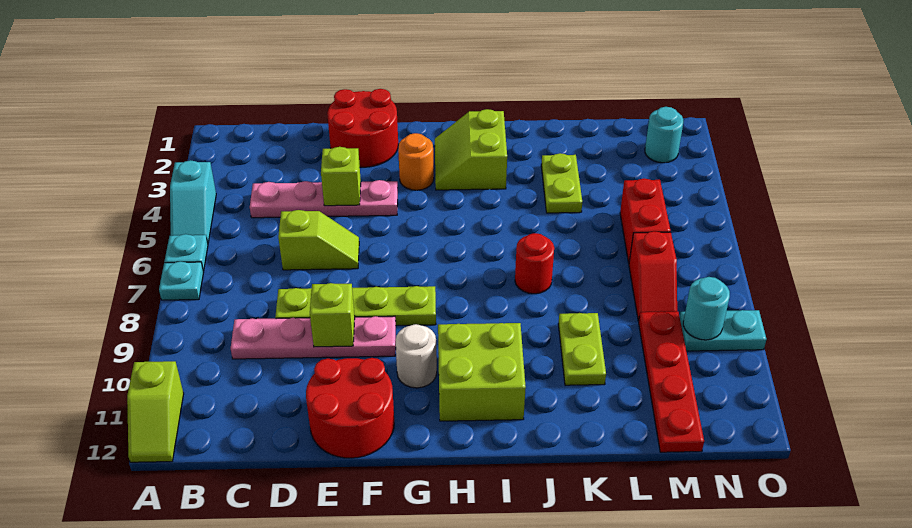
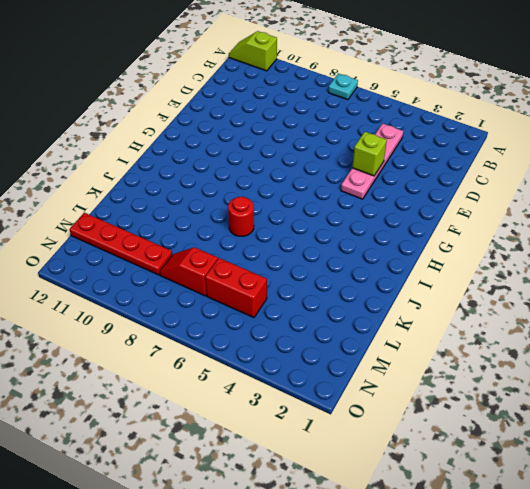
none -> cyan 1x2 slope [170,160,216,243]
none -> cyan 1x1 plate [165,234,208,271]
none -> pink 1x4 plate [231,316,396,359]

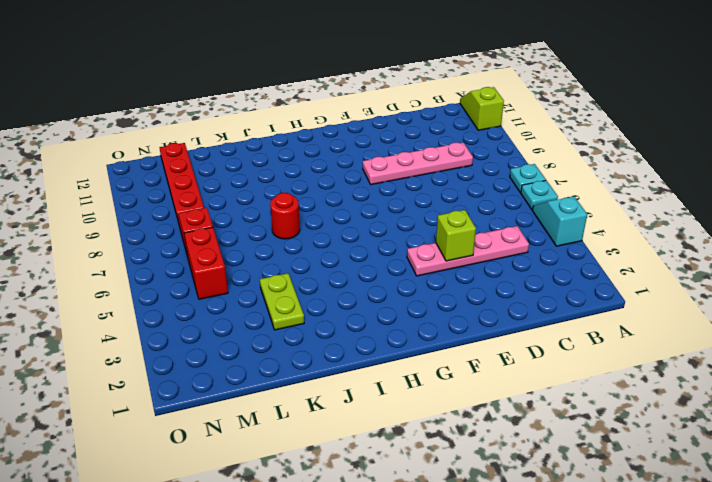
none -> lime 1x2 slope [278,210,359,270]
none -> lime 1x4 plate [275,286,436,326]
none -> red 2x2 round brick [327,89,398,167]

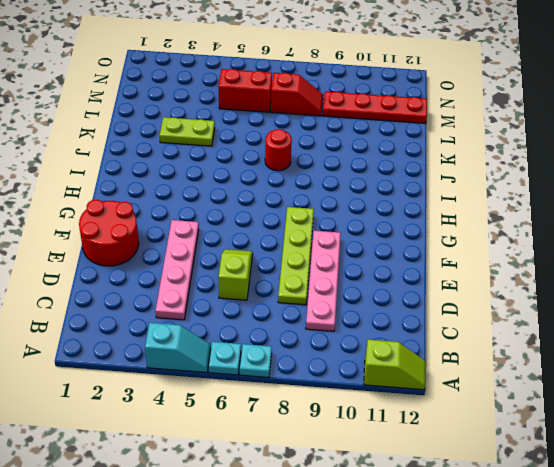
none -> red 2x2 round brick [306,358,394,458]
none -> orange 1x1 round brick [398,133,434,190]
none -> white 1x1 round brick [396,324,437,388]

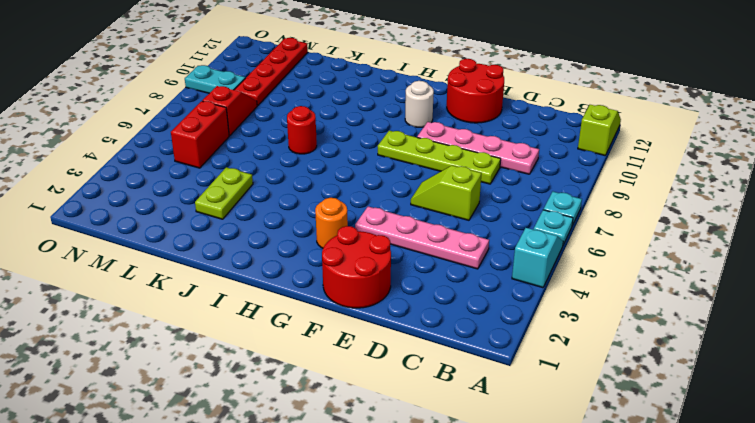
none -> lime 2x2 slope [435,109,507,190]
none -> lime 2x2 brick [438,323,526,421]
none -> lime 1x2 plate [558,313,606,385]

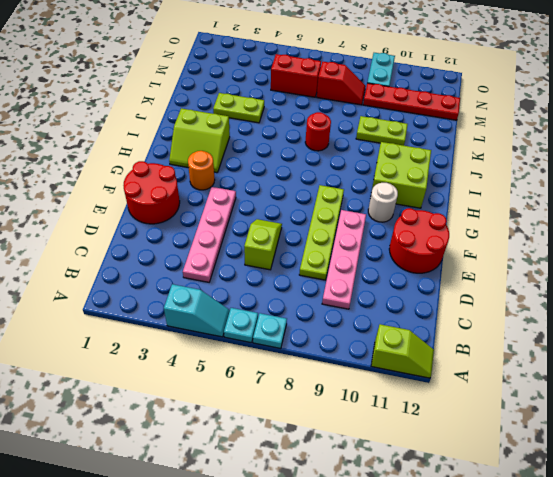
none -> cyan 1x1 round brick [645,107,683,163]
none -> lime 1x1 brick [321,147,361,206]
none -> lime 1x1 brick [310,283,355,347]

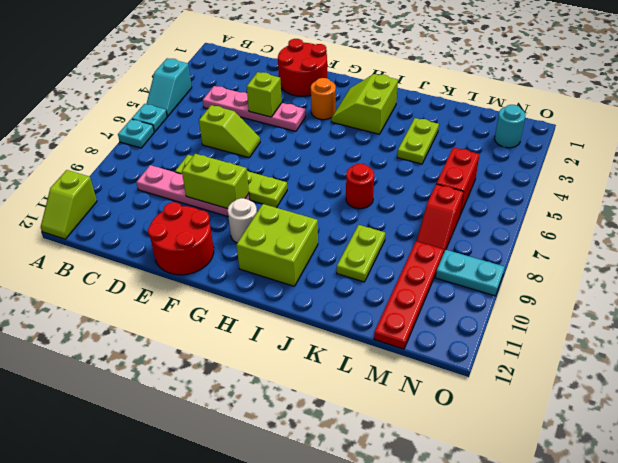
lime 1x2 brick [182,154,249,209] -> lime 1x1 brick [310,283,355,347]
none -> cyan 1x1 round brick [683,277,730,340]

